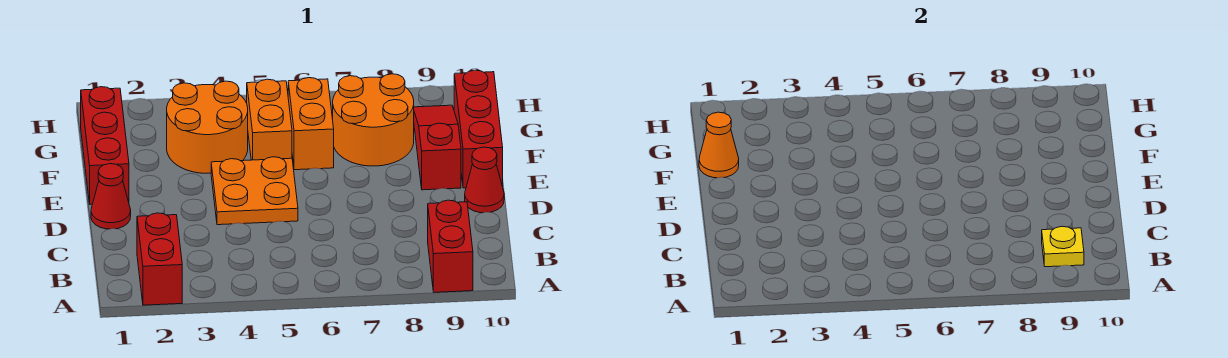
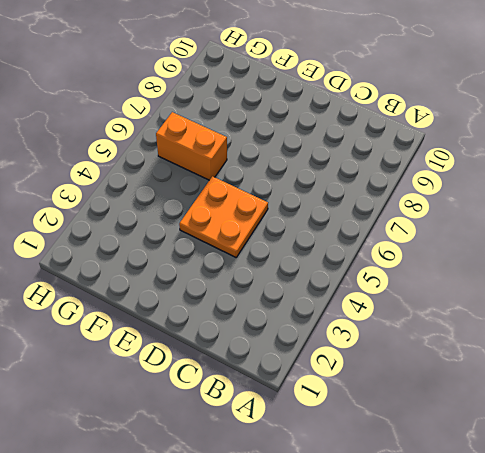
none -> red 1x2 brick [137,213,182,305]
none -> red 1x2 brick [428,200,473,292]
none -> red 1x1 cone [91,164,131,229]

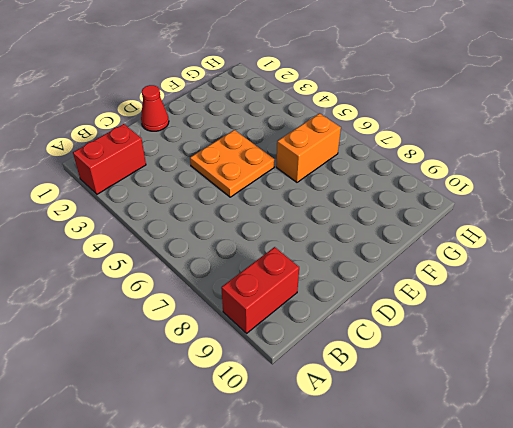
none -> red 1x1 cone [465,147,504,213]
none -> red 1x3 brick [81,87,129,204]
none -> red 1x3 slope [414,105,461,190]

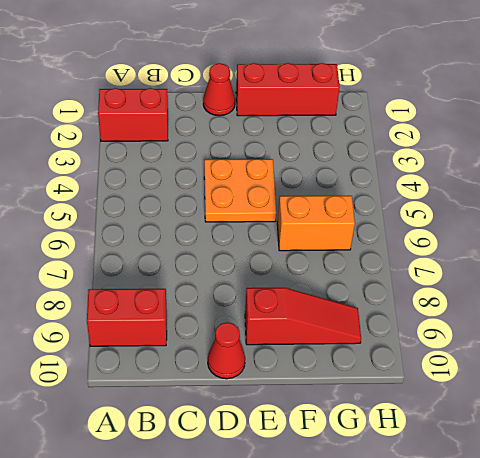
none -> red 1x3 brick [454,70,503,188]
none -> orange 2x2 round brick [167,81,248,173]
none -> orange 1x2 brick [247,79,292,160]

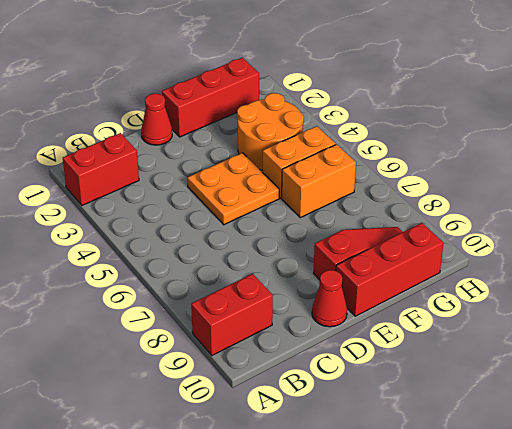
none -> orange 2x2 round brick [333,74,414,166]
none -> yellow 1x1 plate [1042,226,1084,267]
none -> orange 1x1 cone [699,112,739,178]

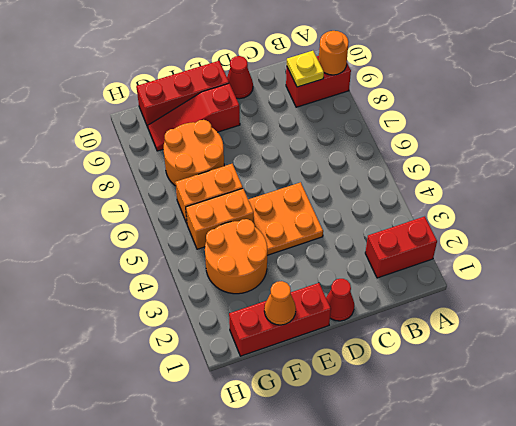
orange 1x1 round brick [319,31,349,75] -> none

